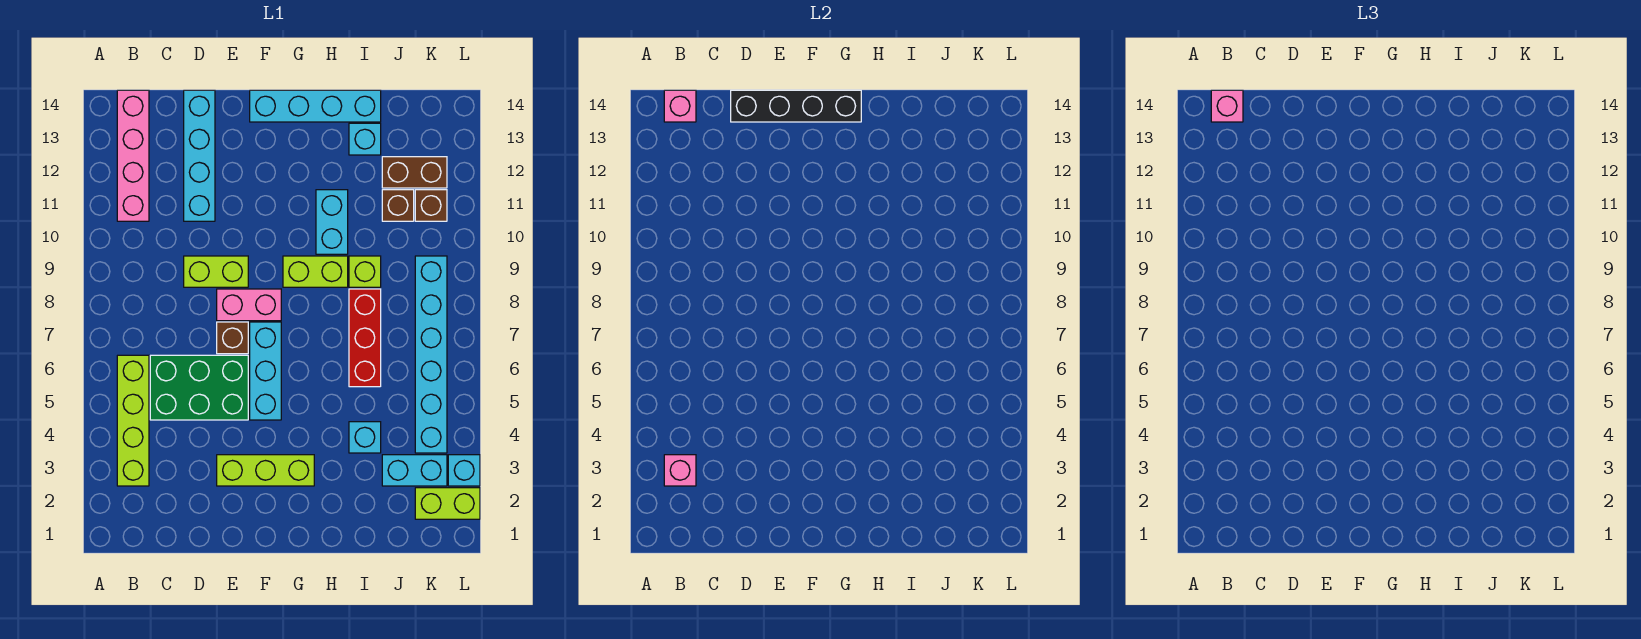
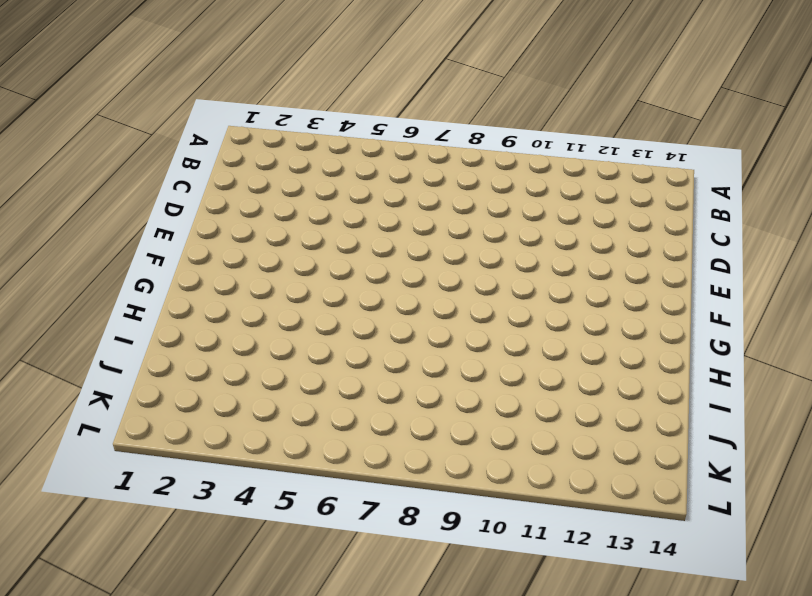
none -> lime 1x4 brick [117,355,149,486]
none -> pink 1x4 brick [117,90,149,221]
none -> green 2x3 brick [150,355,248,420]

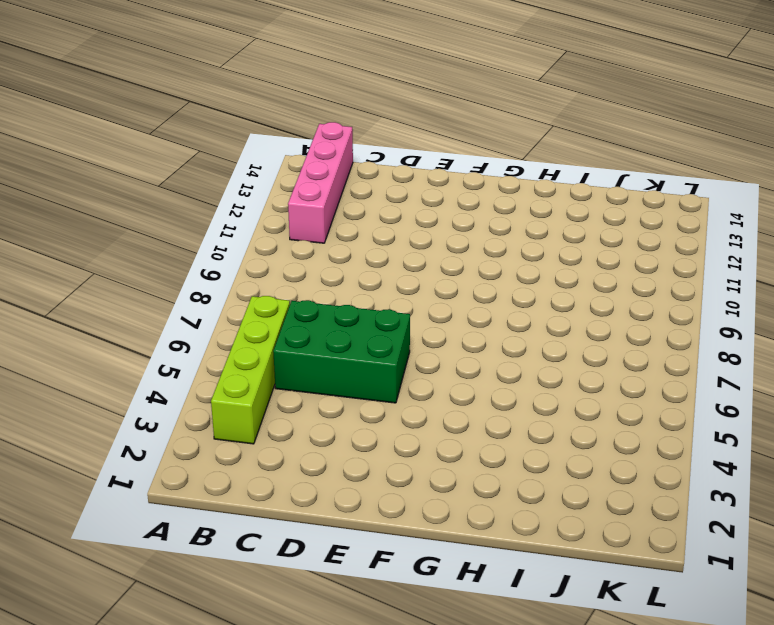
none -> lime 1x2 brick [184,256,248,287]
none -> cyan 1x4 brick [184,90,215,221]
none -> lime 1x3 brick [217,455,314,486]

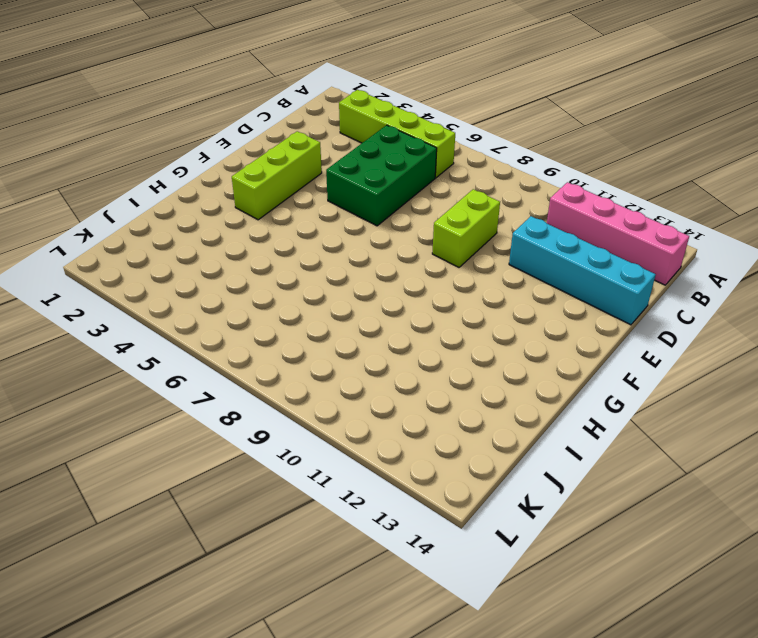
none -> brown 1x1 brick [217,322,248,354]
none -> pink 1x2 brick [217,289,281,321]
none -> cyan 1x3 brick [250,322,281,420]

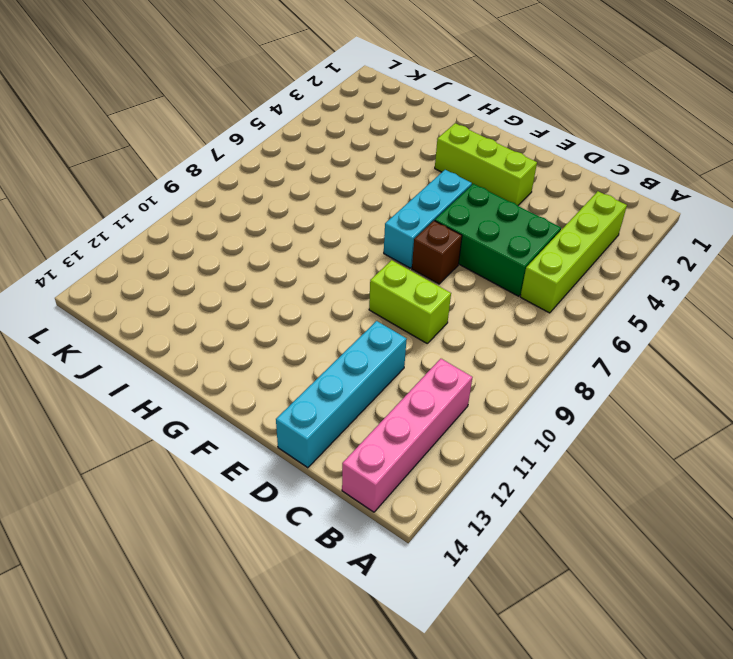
none -> pink 1x2 brick [217,289,281,321]
none -> cyan 1x4 brick [250,90,381,122]
none -> lime 1x2 brick [283,256,348,287]

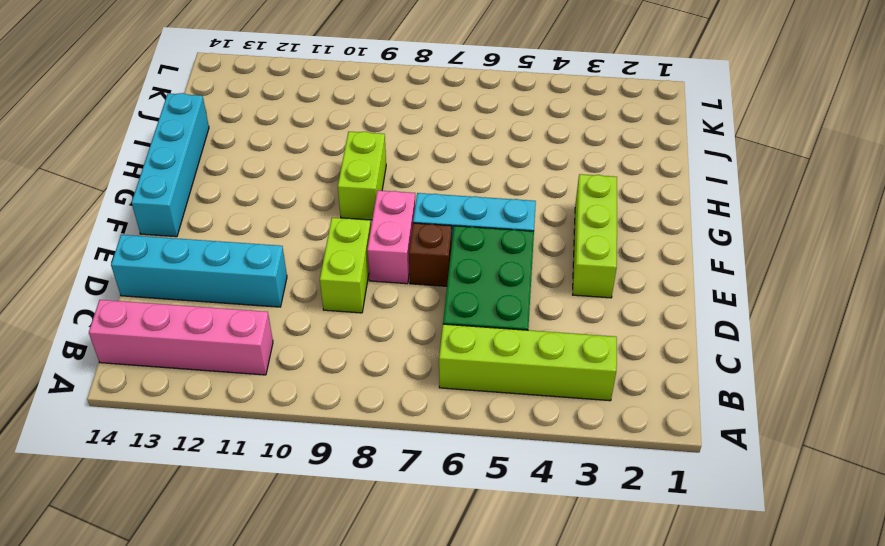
none -> cyan 1x2 brick [316,190,348,254]
none -> cyan 1x1 brick [349,422,381,453]
none -> red 1x3 brick [349,289,381,387]

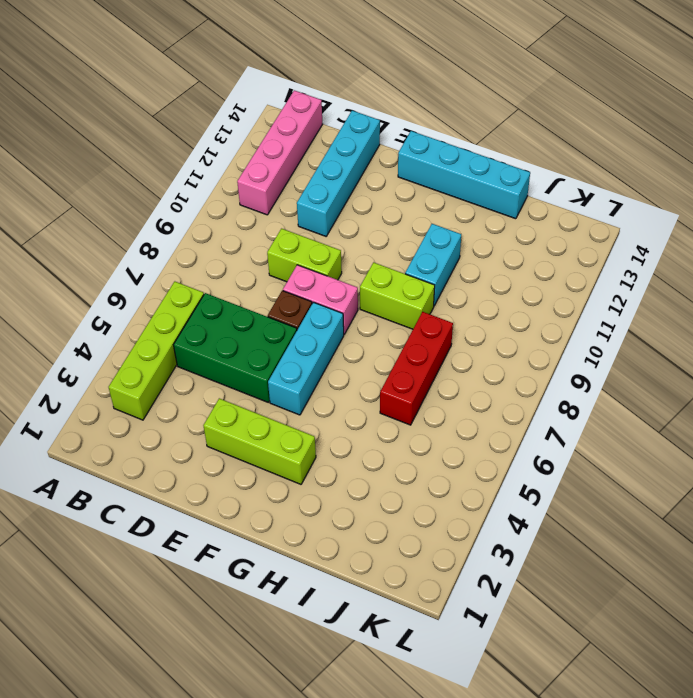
none -> cyan 1x1 brick [349,422,381,453]
none -> lime 1x1 brick [349,256,381,287]
none -> cyan 1x1 brick [349,123,381,155]

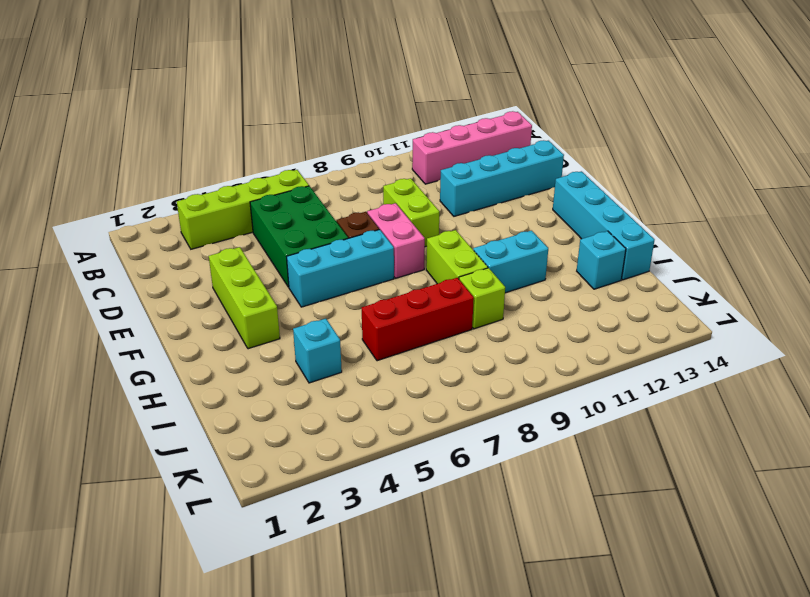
none -> cyan 1x2 brick [382,455,447,486]
none -> brown 1x1 brick [382,190,414,221]
none -> brown 1x2 brick [382,157,447,188]

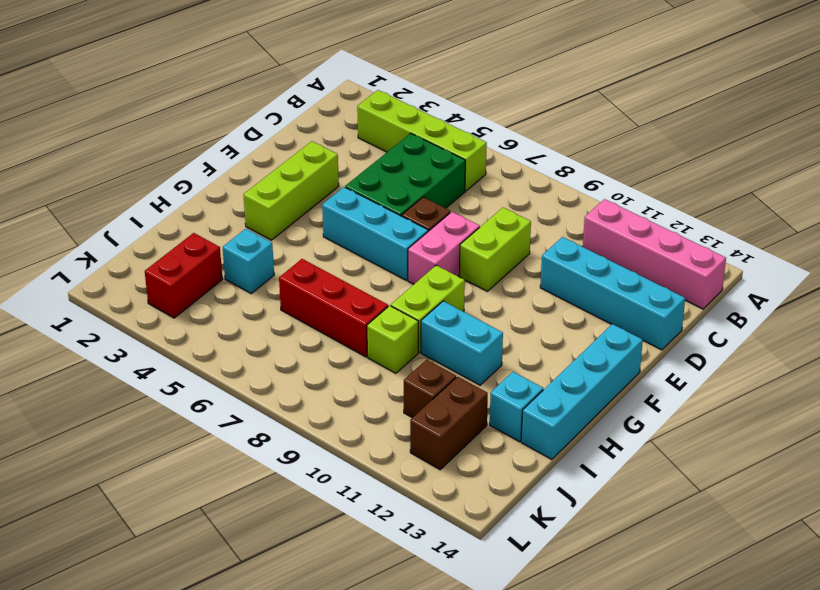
red 1x2 brick [145,233,223,318] -> cyan 1x2 brick [382,455,447,486]
none -> lime 1x2 brick [415,488,480,519]
none -> cyan 1x6 brick [415,256,447,453]
none -> brown 1x1 brick [415,190,447,221]

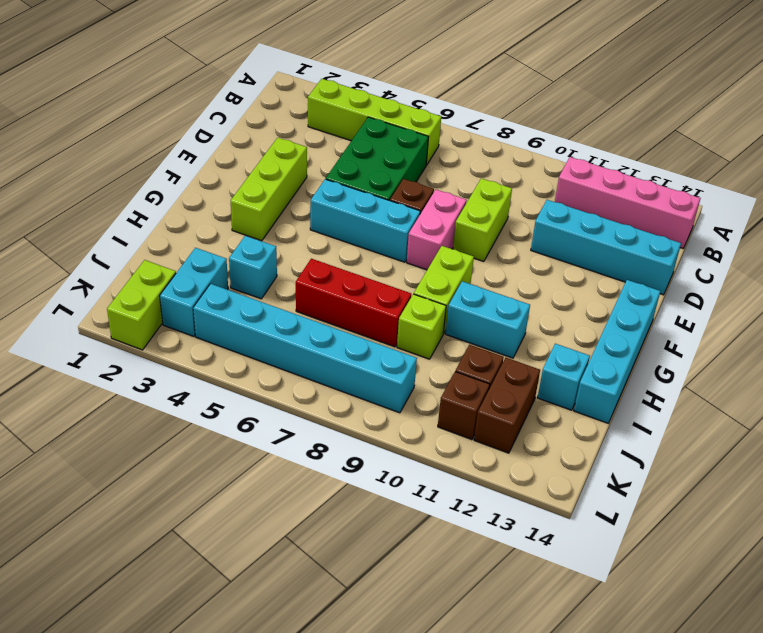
none -> cyan 1x1 brick [448,455,480,486]
none -> pink 1x1 brick [664,455,696,486]
none -> pink 1x1 brick [664,90,696,122]

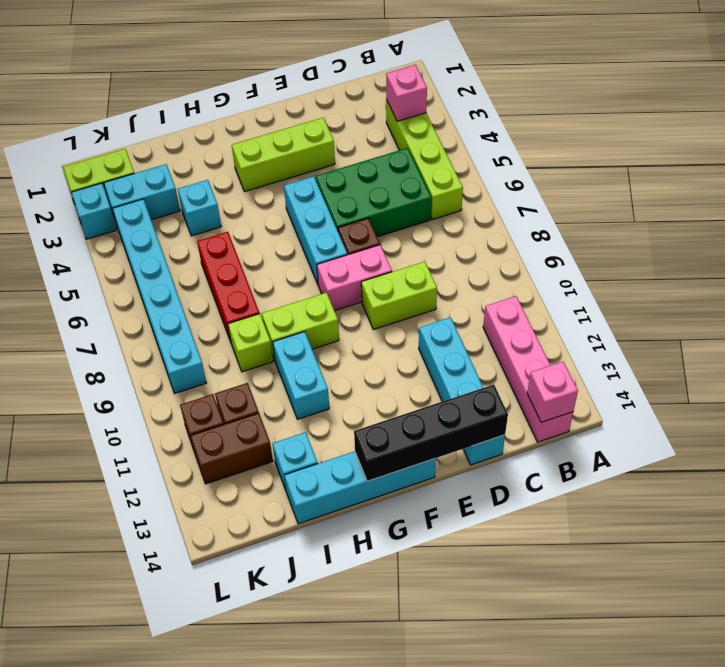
none -> pink 1x1 brick [1211,90,1243,122]

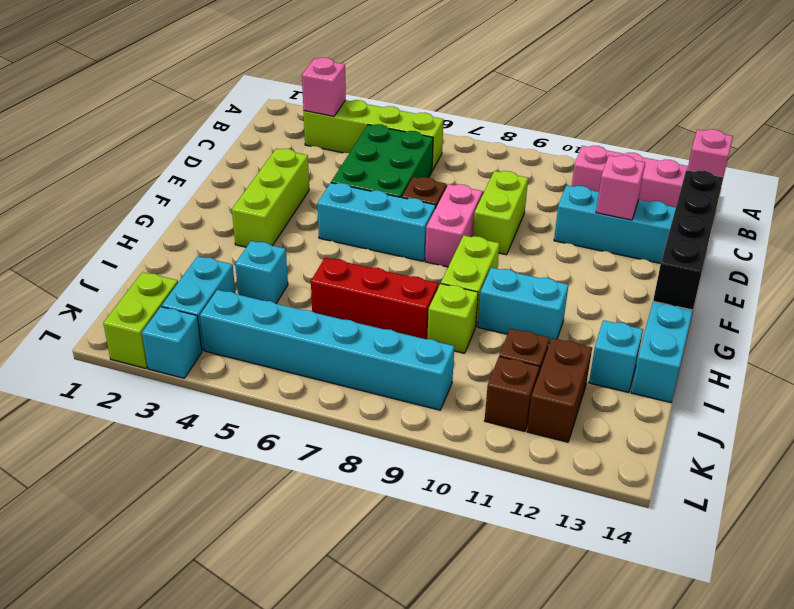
pink 1x1 brick [596,155,645,220] -> pink 1x1 brick moved to [1211,90,1243,122]

